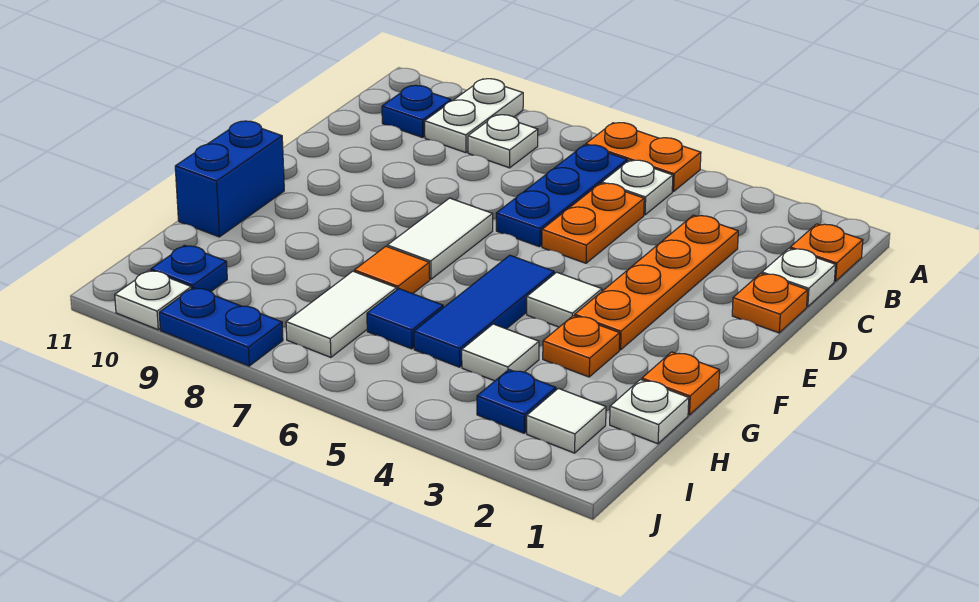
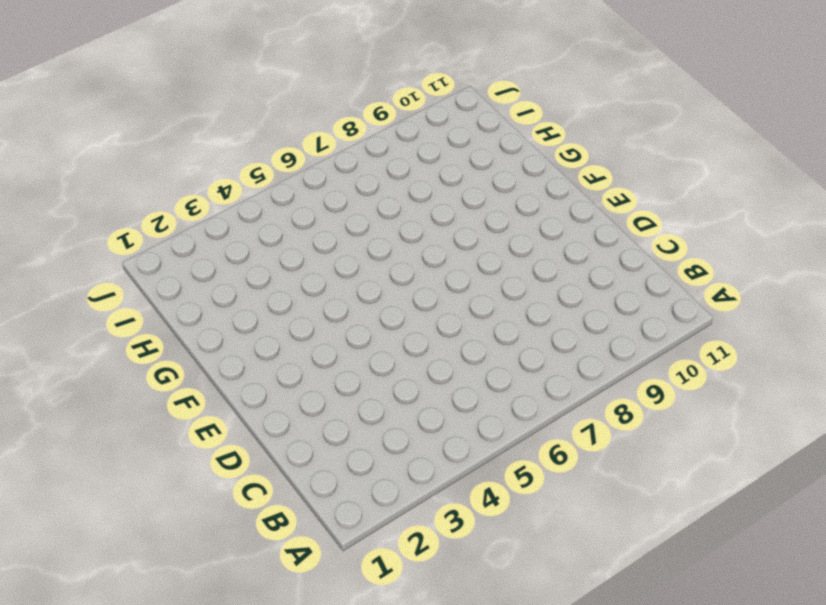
none -> orange 1x2 plate [586,123,701,192]
none -> white 1x2 plate [425,79,523,153]
none -> orange 1x1 plate [790,224,863,281]

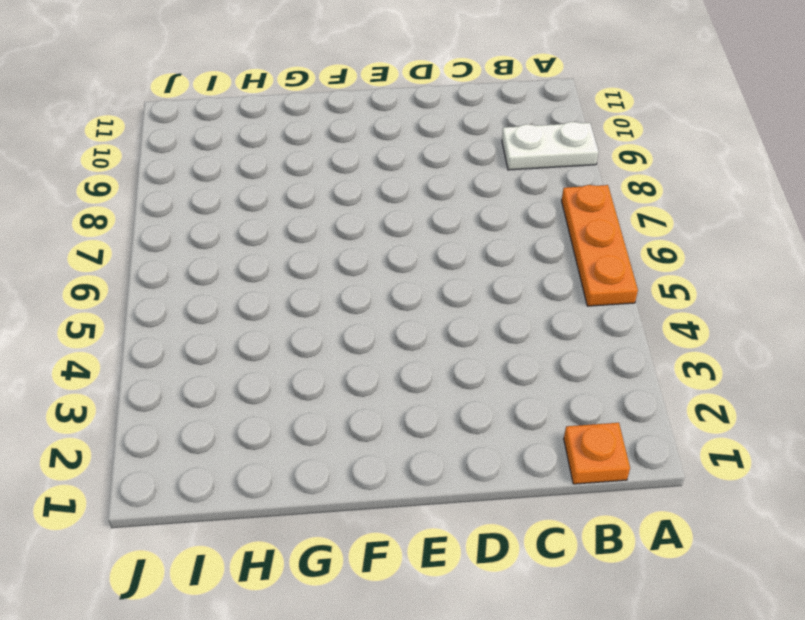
orange 1x3 plate [562,185,638,306] -> orange 1x2 plate [586,123,701,192]
none -> white 1x1 plate [602,160,673,215]
none -> blue 1x3 plate [496,145,627,247]
none -> white 1x1 plate [468,115,538,168]

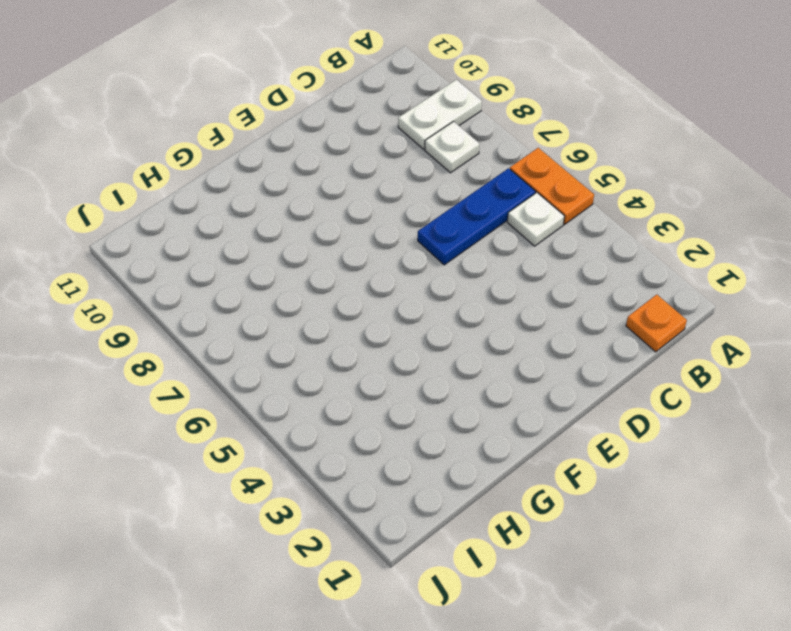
none -> blue 1x1 plate [382,85,451,137]
none -> white 1x1 plate [762,248,835,307]
none -> orange 1x4 plate [575,215,738,350]

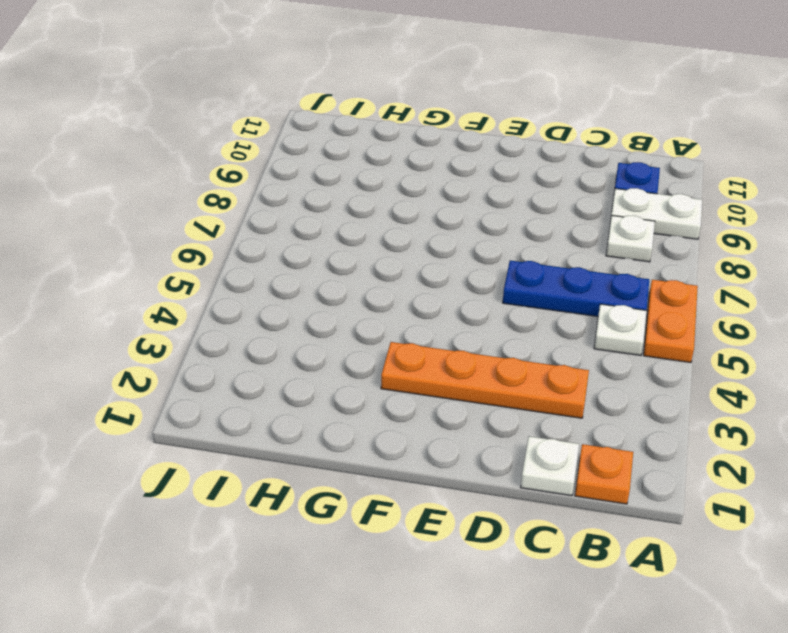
none -> orange 1x2 plate [542,183,644,263]
none -> orange 1x1 plate [732,273,808,333]
none -> white 1x2 tile [387,198,493,279]

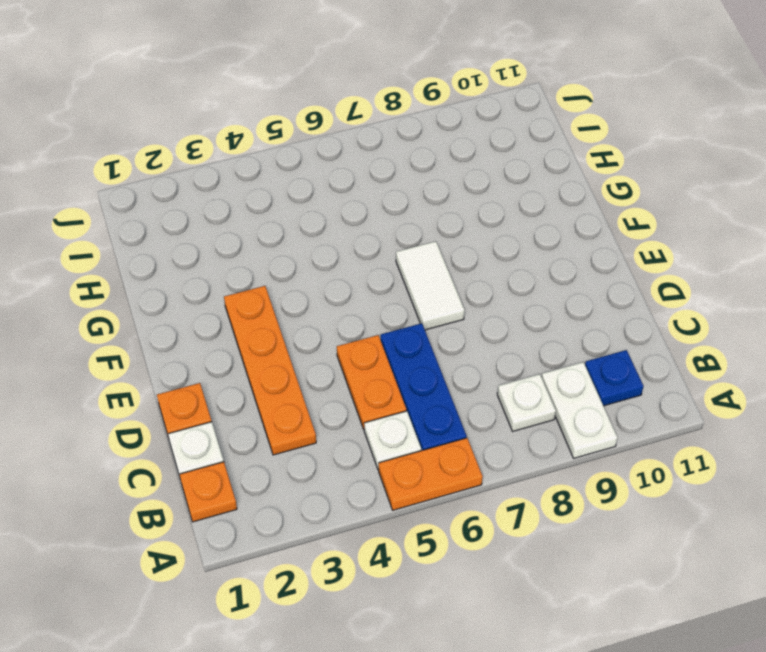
none -> white 1x1 tile [527,272,602,327]
none -> blue 1x3 tile [414,255,554,367]
none -> blue 1x2 brick [175,121,284,237]

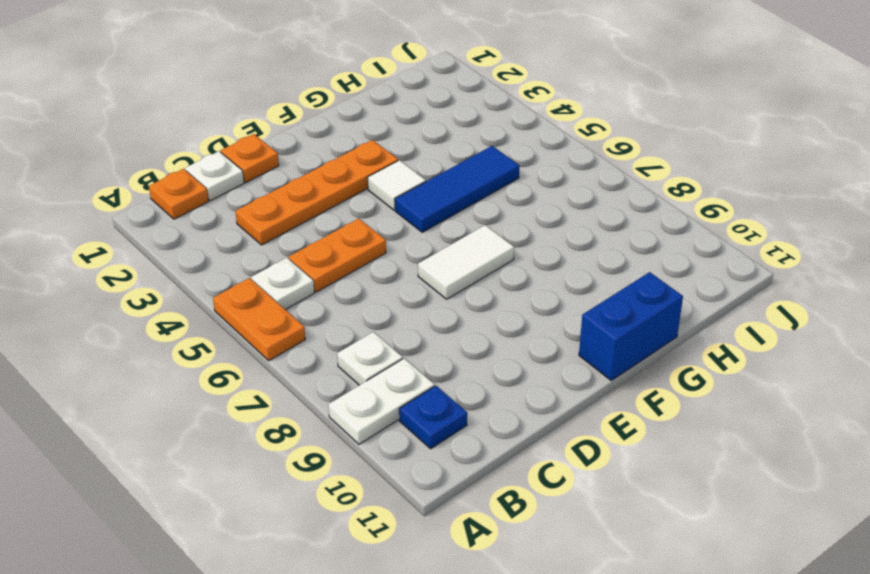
none -> blue 1x3 plate [496,145,627,247]
none -> orange 1x1 plate [642,352,720,415]
none -> orange 1x1 plate [543,316,620,377]

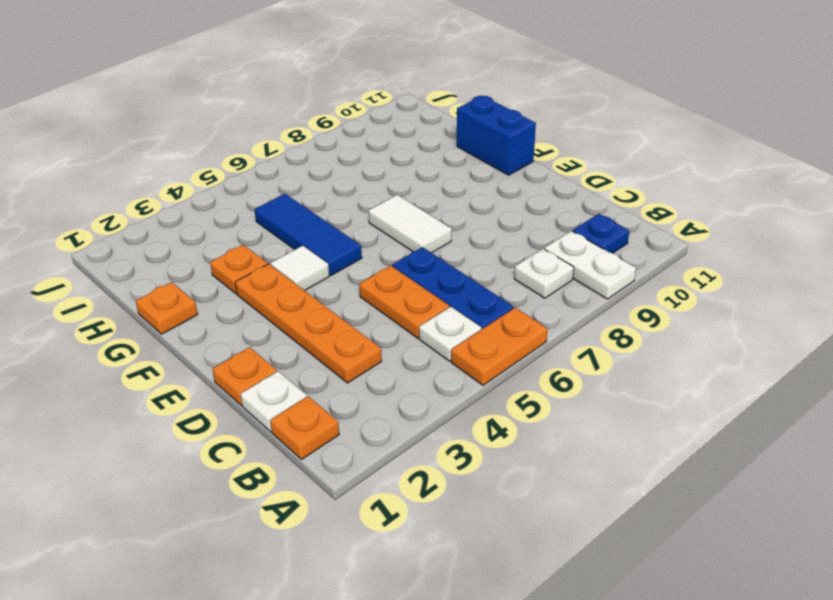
none -> orange 1x1 tile [354,246,430,294]
none -> white 1x1 plate [610,379,689,444]
none -> white 1x1 tile [462,324,539,381]

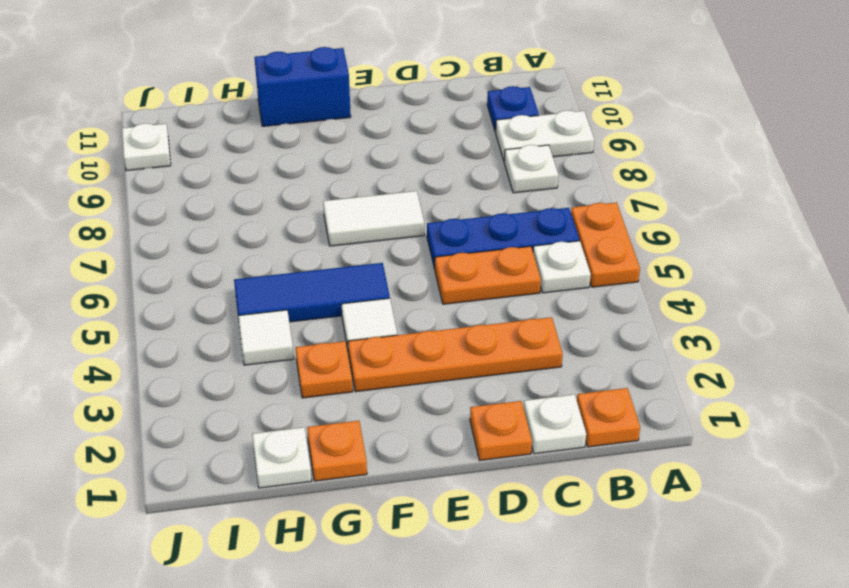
none -> orange 1x1 tile [354,246,430,294]
none -> blue 1x1 tile [367,289,443,349]
none -> white 1x2 tile [286,271,397,357]

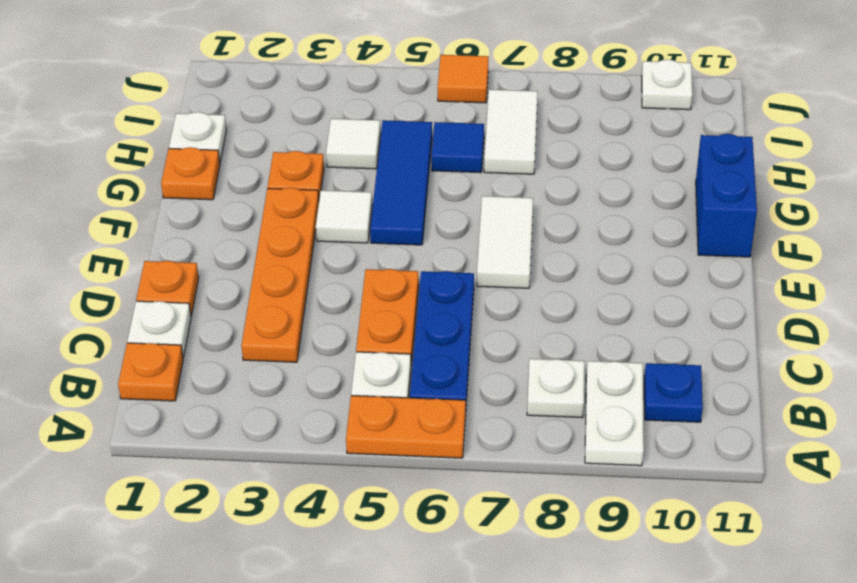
orange 1x1 tile [438,55,489,103] -> orange 1x1 tile moved to [354,246,430,294]
none -> white 1x1 tile [527,388,606,453]
none -> blue 1x1 plate [477,370,556,433]
none -> blue 1x1 plate [151,245,227,292]

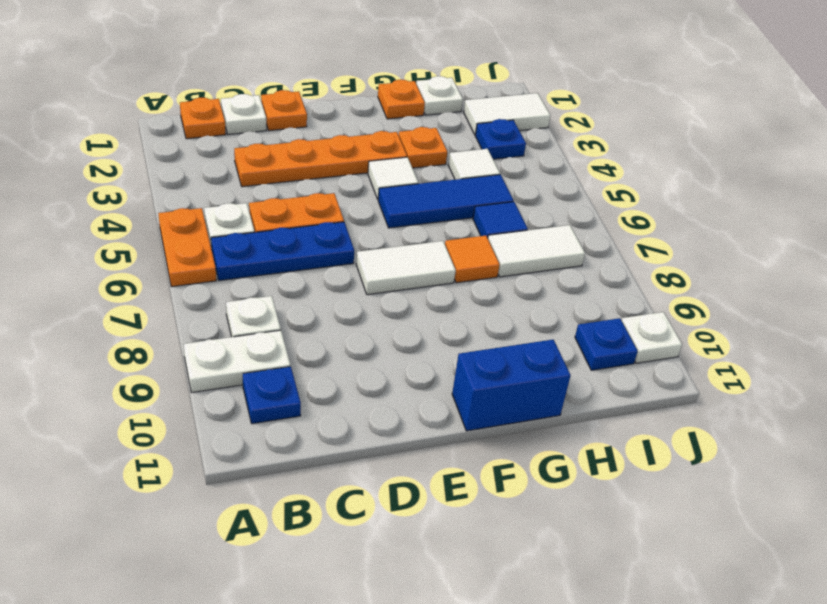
white 1x2 tile [464,93,550,135] -> white 1x1 tile [527,388,606,453]
none -> blue 1x2 plate [159,287,283,366]

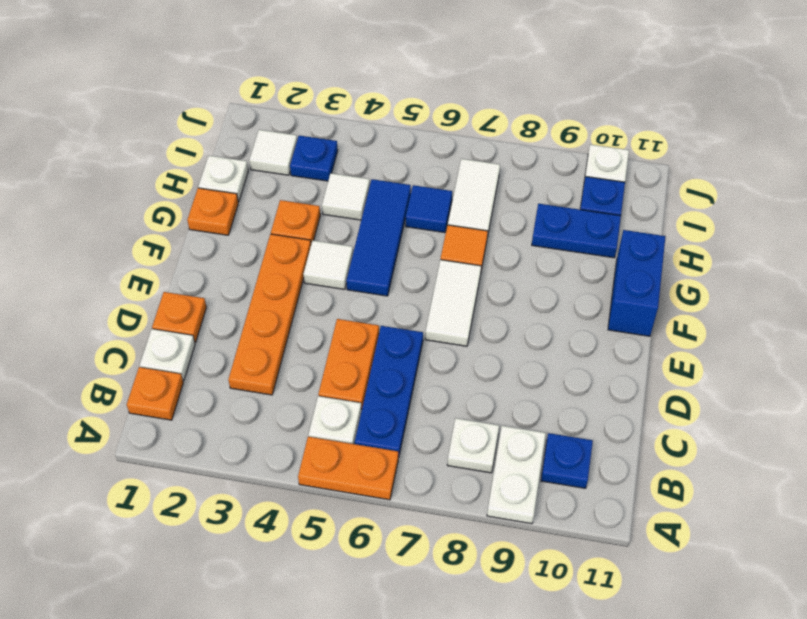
blue 1x2 plate [532,204,621,258] -> blue 1x2 plate moved to [159,287,283,366]

